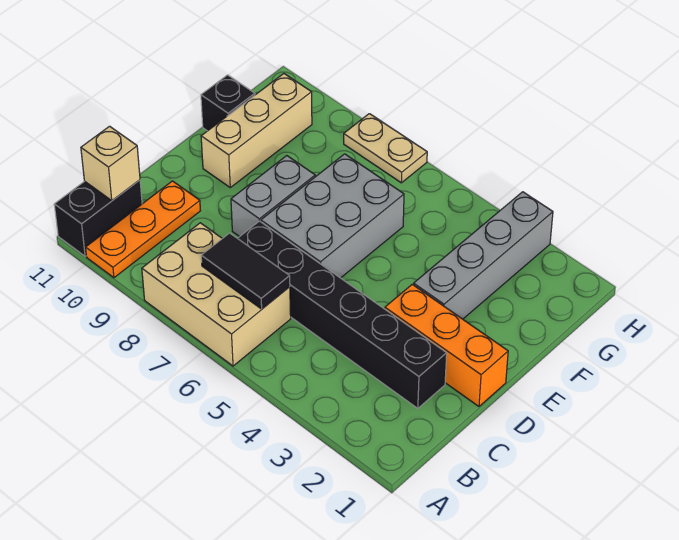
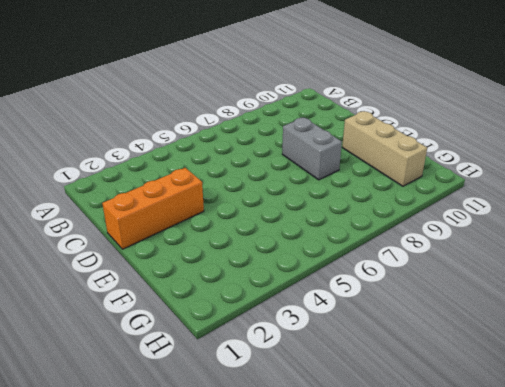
none -> tan 2x3 brick [142,223,291,366]
none -> orange 1x3 plate [86,181,200,278]
none -> black 1x2 brick [54,180,142,256]

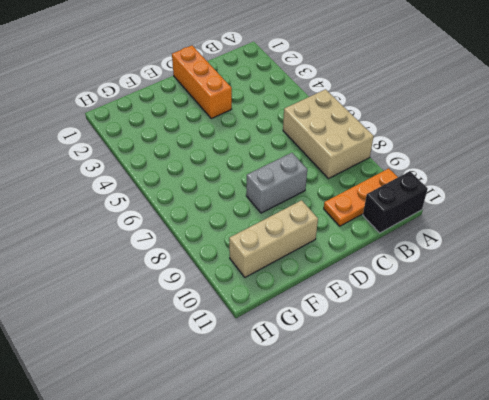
none -> black 1x6 brick [238,221,447,408]
none -> grey 2x3 brick [261,154,404,278]
none -> grey 1x4 brick [414,192,553,319]

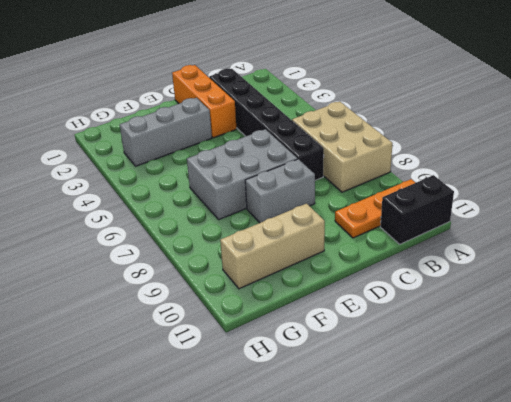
grey 1x3 brick [120,98,212,166] -> grey 1x4 brick [414,192,553,319]
none -> black 1x1 brick [201,75,255,131]
none -> tan 1x2 plate [344,114,427,183]
none -> black 1x2 tile [201,233,290,309]

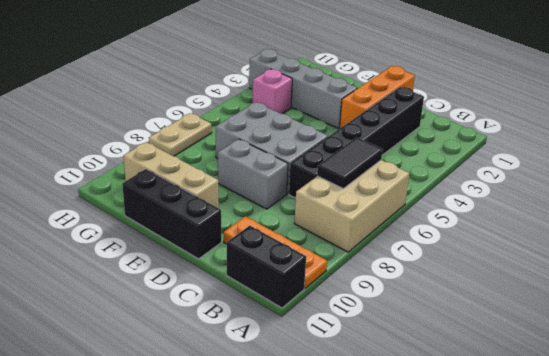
black 1x3 brick [122,169,221,259] -> black 1x1 brick [201,75,255,131]
pink 1x1 brick [253,69,292,114] -> none
none -> tan 1x1 brick [81,126,140,200]

